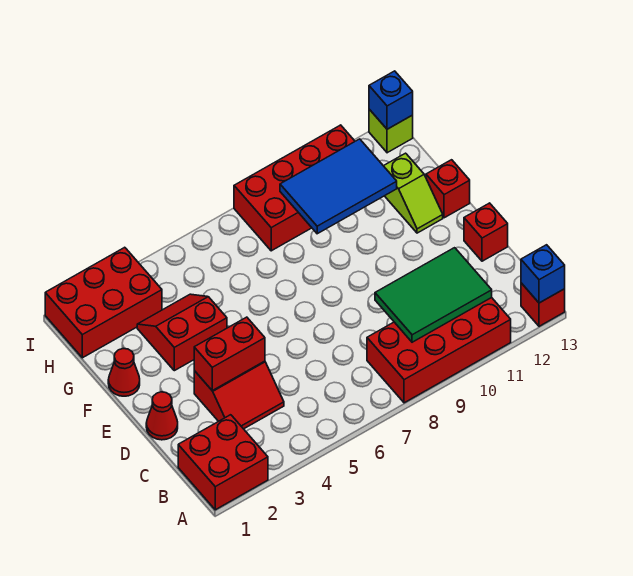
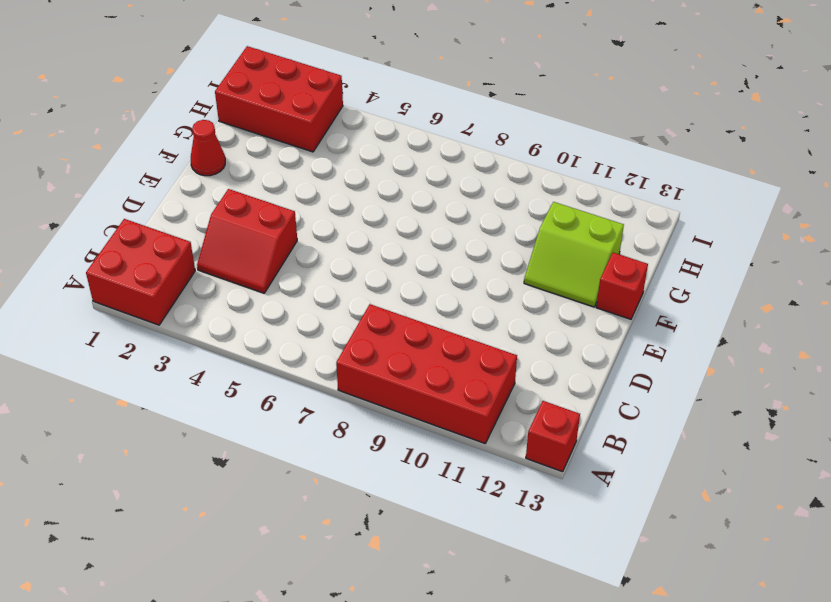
lime 2x2 slope [524,202,624,307] -> lime 1x2 slope [384,153,443,233]
none -> red 1x1 cone [146,392,178,440]
none -> red 1x1 brick [464,203,508,261]
none -> red 2x2 slope [137,294,227,371]

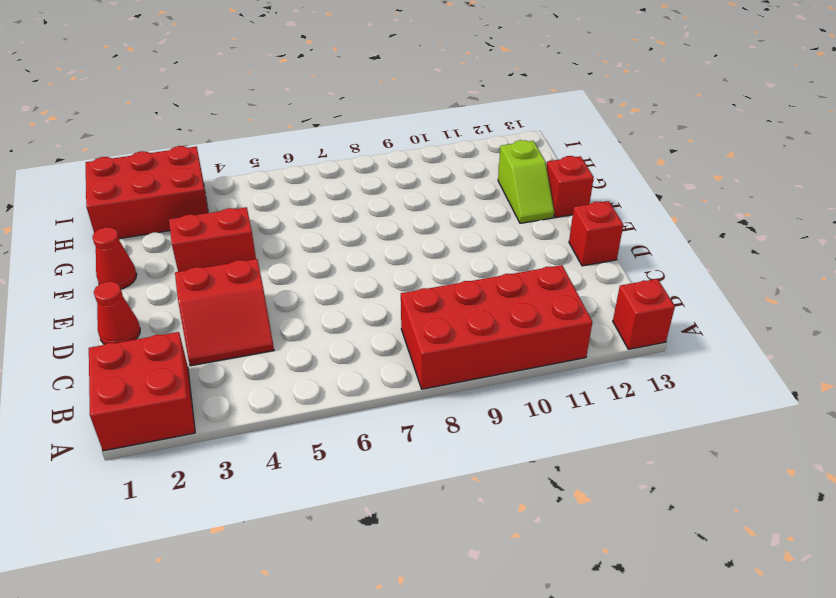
none -> red 2x4 brick [234,125,355,251]
none -> lime 1x1 brick [369,109,413,153]
none -> blue 1x1 brick [521,245,565,303]

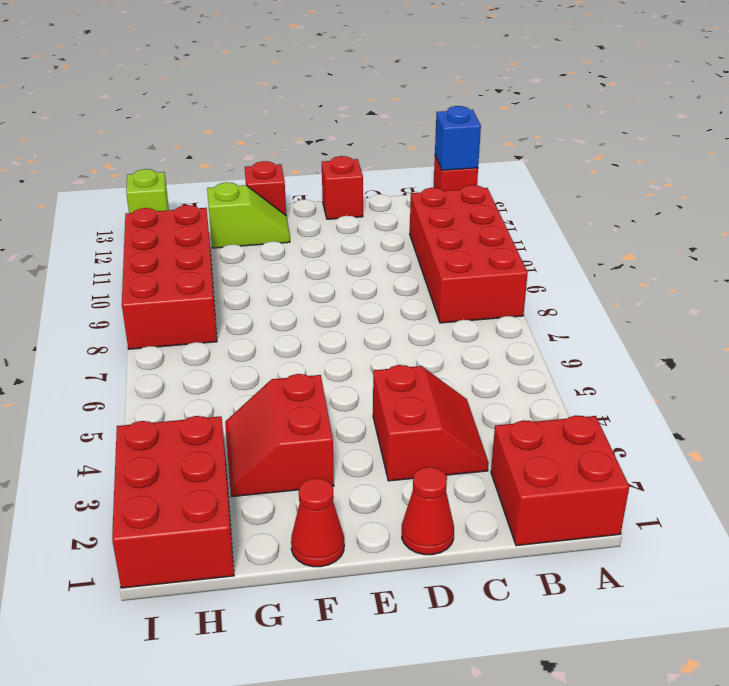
none -> green 2x3 tile [375,248,492,342]
none -> red 1x2 brick [194,317,265,390]
none -> blue 2x3 tile [280,139,397,234]

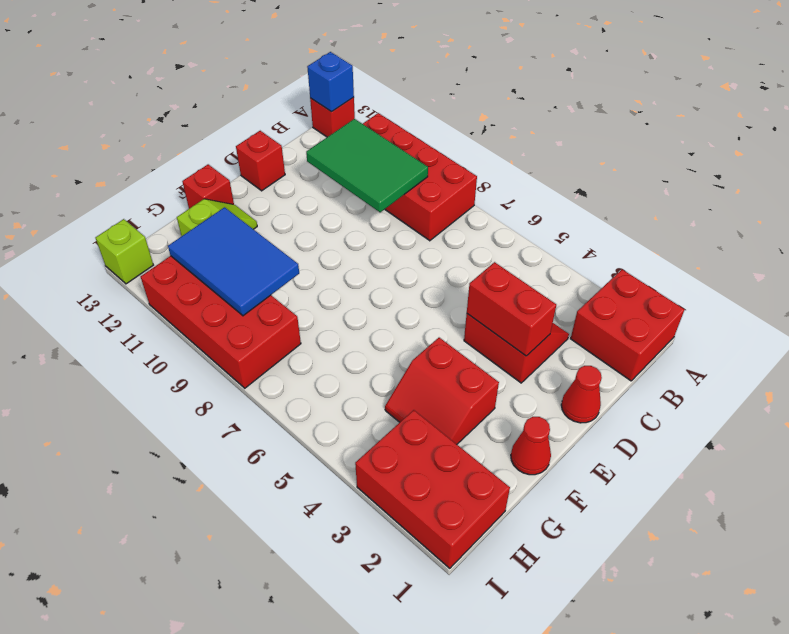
none -> blue 1x1 brick [369,71,413,129]

